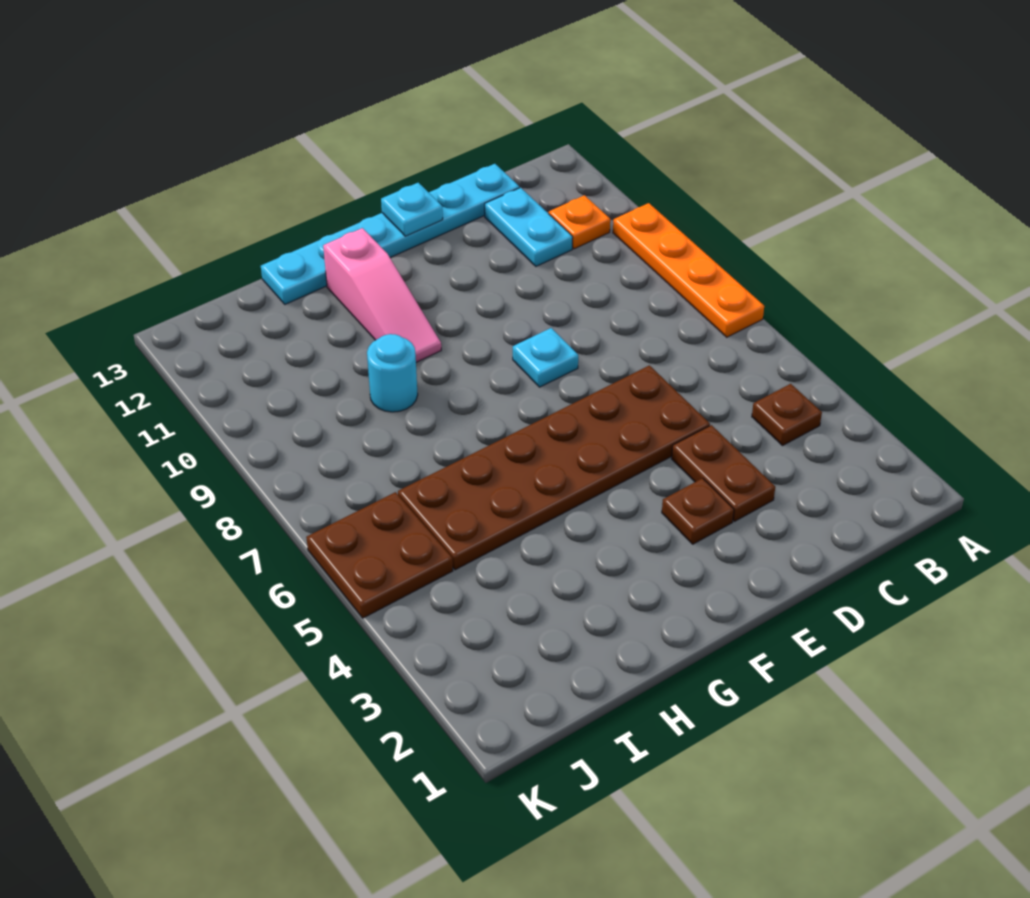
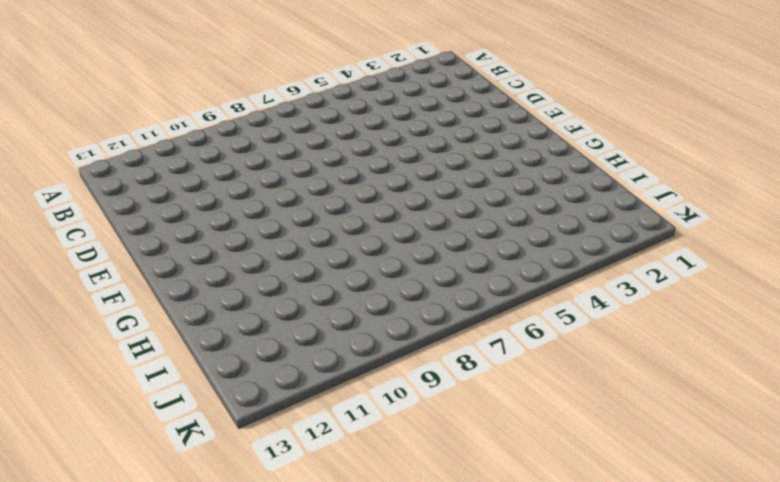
none -> orange 1x4 plate [613,203,764,337]
none -> brown 1x1 plate [752,384,822,445]
none -> orange 1x1 plate [549,195,610,249]

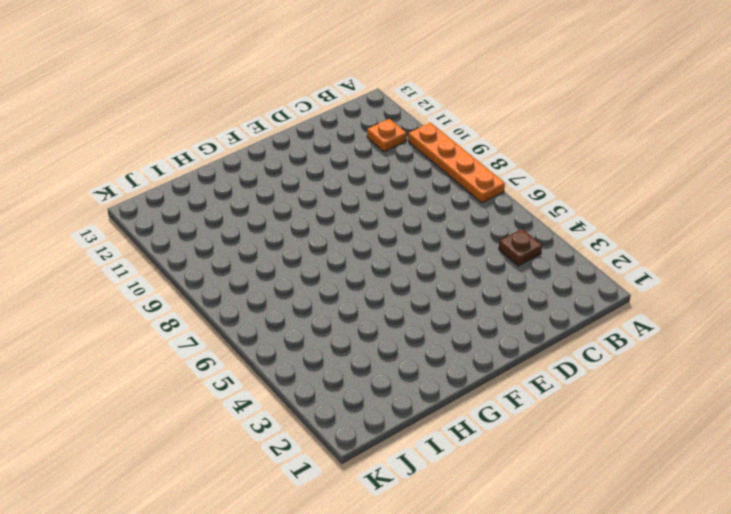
none -> cyan 1x2 plate [485,188,573,266]
none -> cyan 1x6 plate [261,164,519,304]
none -> brown 1x2 plate [672,425,775,521]

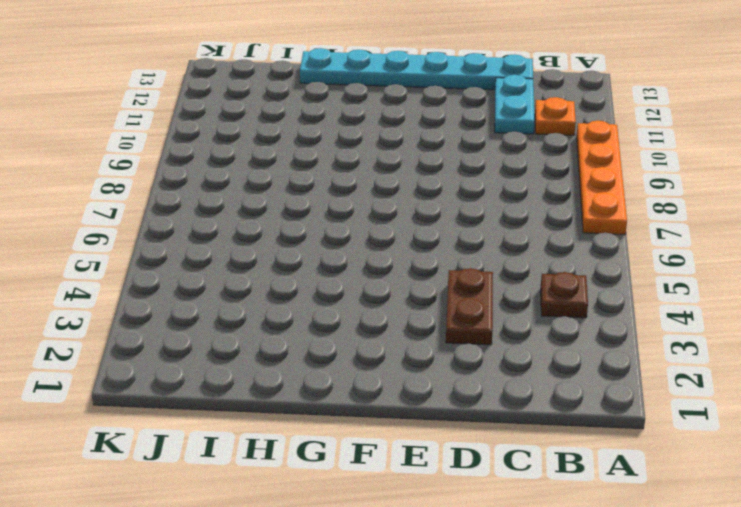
none -> brown 2x6 plate [398,365,710,570]
none -> brown 1x1 plate [662,478,734,544]
none -> cyan 1x1 plate [513,328,578,387]

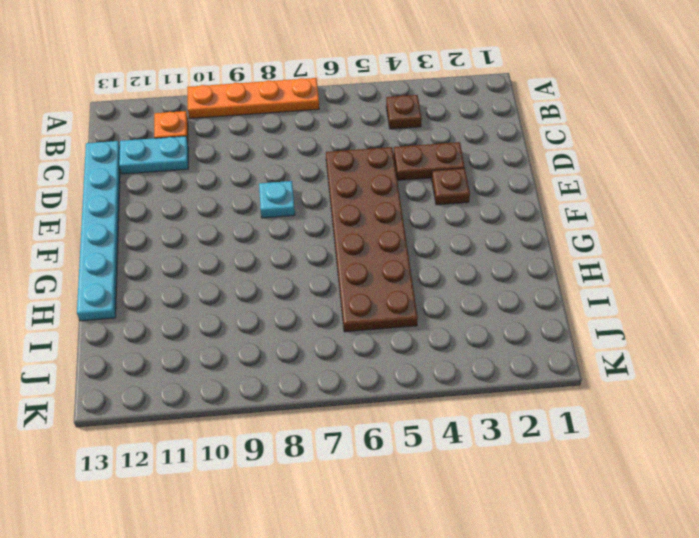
none -> pink 1x3 slope [323,228,441,362]
none -> cyan 1x1 round brick [367,334,418,412]
none -> brown 2x2 plate [306,492,453,618]

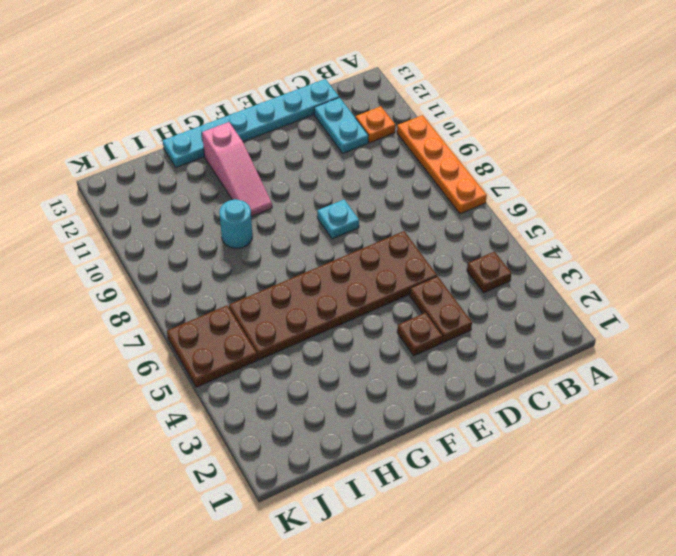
none -> cyan 1x1 plate [381,183,443,236]

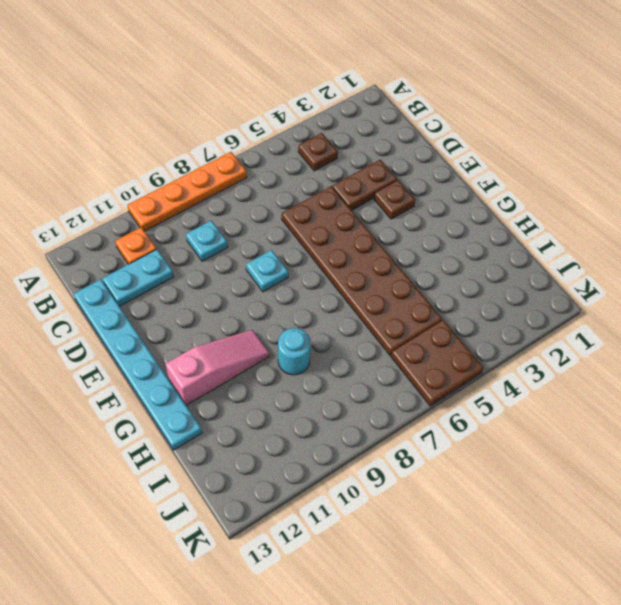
cyan 1x1 plate [186,221,228,261] -> cyan 1x1 plate moved to [381,183,443,236]

